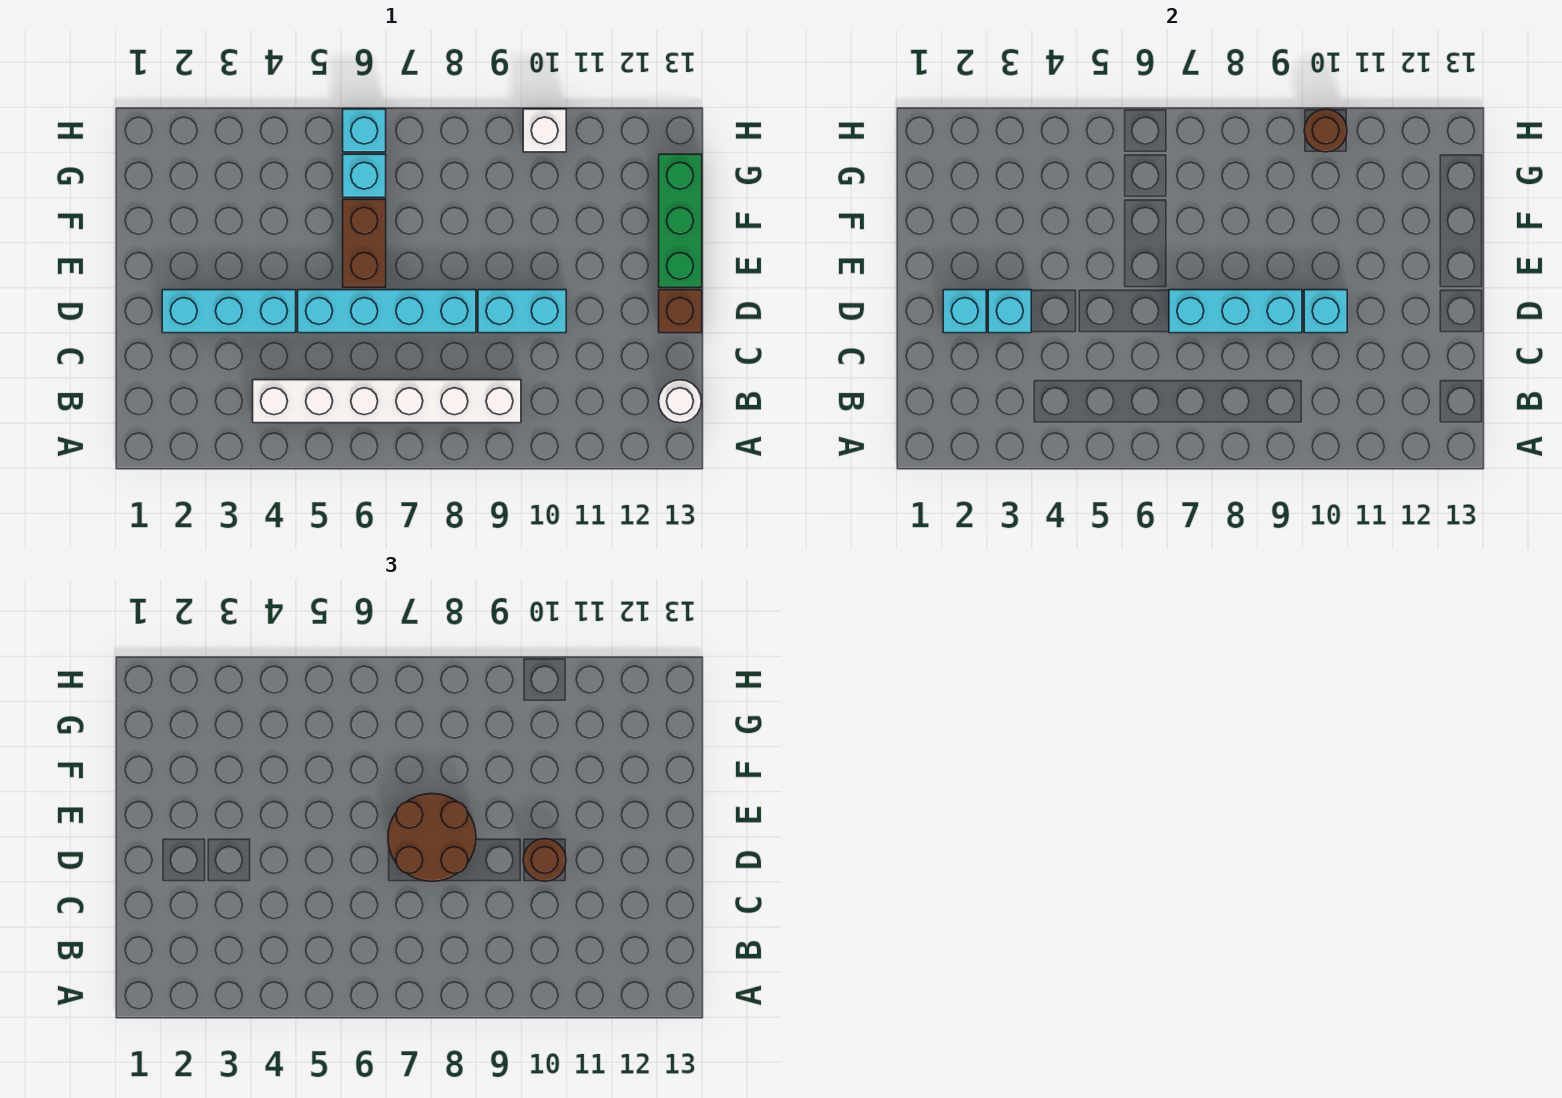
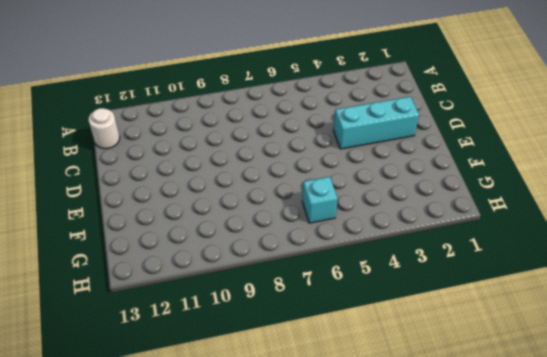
none -> white 1x6 brick [253,380,521,423]
none -> cyan 1x4 brick [298,290,476,333]
none -> cyan 1x2 brick [478,290,566,333]

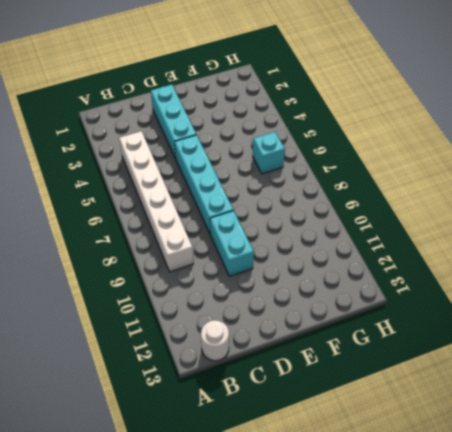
none -> brown 1x1 brick [659,290,702,333]
none -> brown 1x2 brick [343,199,386,287]
none -> green 1x3 brick [659,154,702,287]

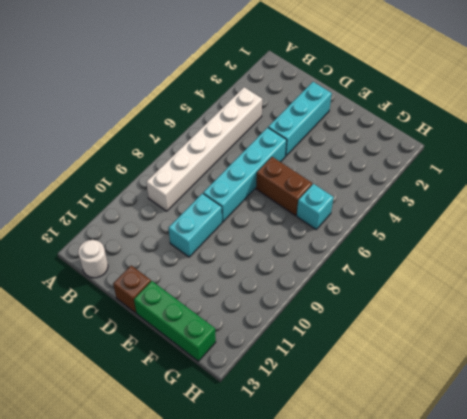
none -> cyan 1x1 brick [343,109,386,152]
none -> white 1x1 brick [523,109,566,152]
none -> cyan 1x1 brick [943,290,986,333]

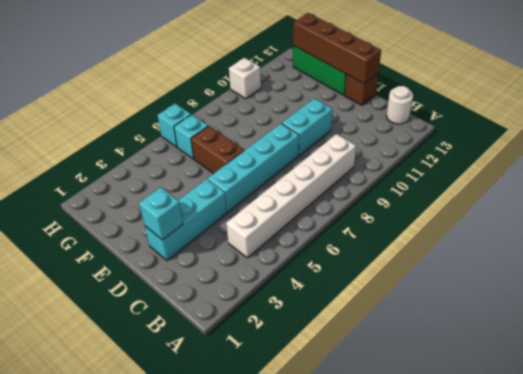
brown 1x4 brick [293,13,381,84] -> none
none -> cyan 1x1 brick [988,290,1031,333]
none -> cyan 1x3 brick [1169,290,1302,333]
none -> cyan 1x1 brick [1304,290,1347,333]

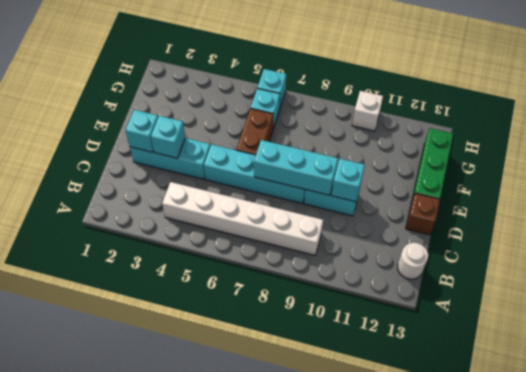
none -> brown 1x1 round brick [1304,109,1347,152]
none -> brown 2x2 round brick [388,793,476,881]
none -> brown 1x1 round brick [523,839,566,881]

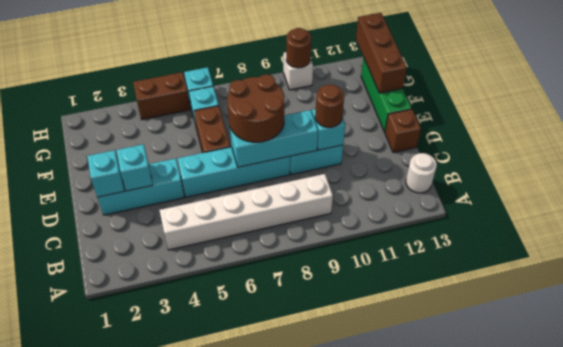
brown 1x3 brick [356,13,407,93] -> none
brown 1x2 brick [133,72,190,119] -> none

